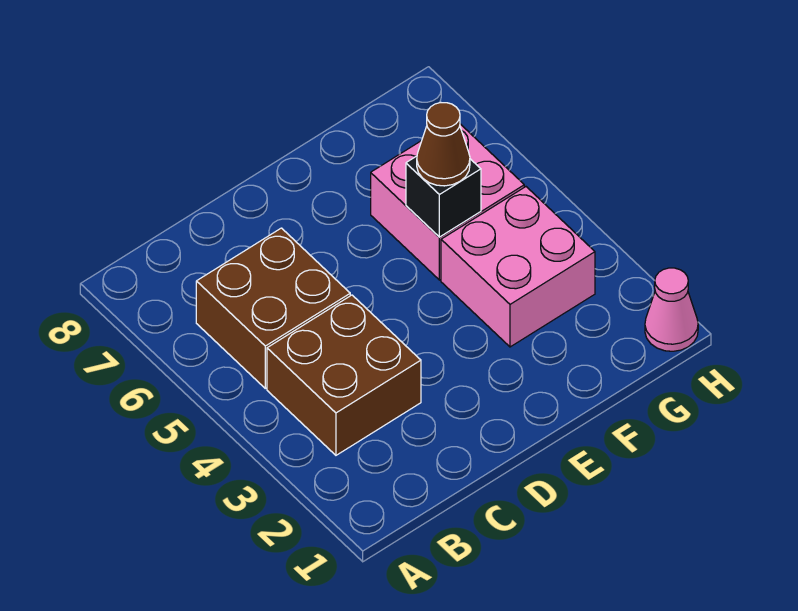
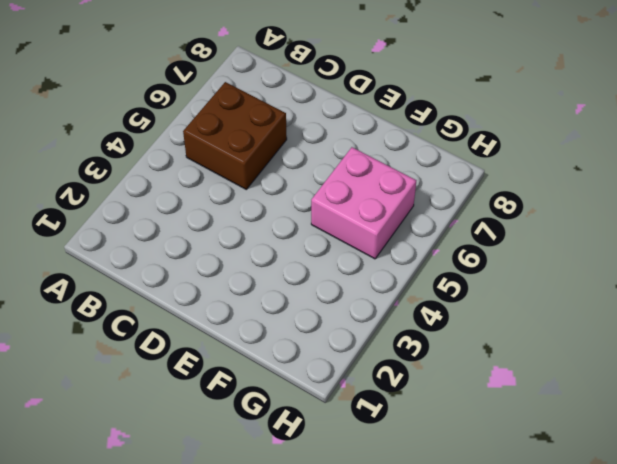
none -> brown 2x2 brick [267,295,421,455]
none -> pink 2x2 brick [441,187,595,347]

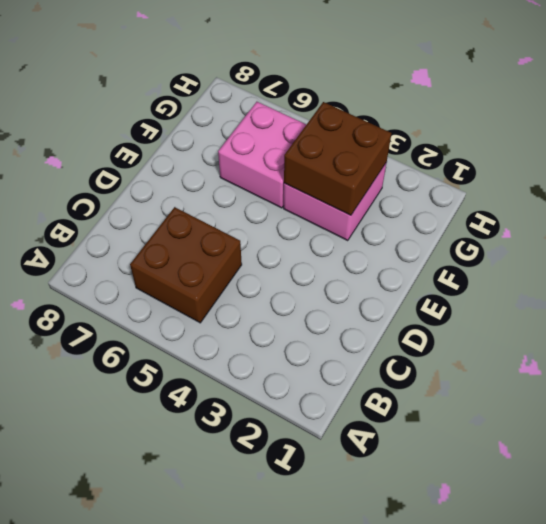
brown 2x2 brick [284,102,391,215] -> brown 2x2 brick moved to [267,295,421,455]
none -> pink 1x1 cone [645,268,698,351]
none -> black 1x1 brick [406,156,481,237]

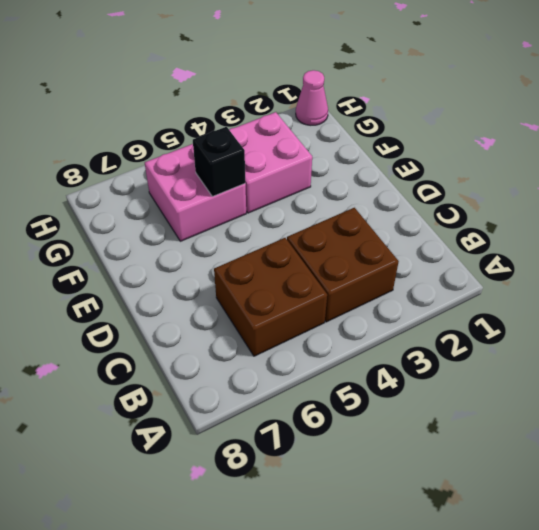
none -> brown 1x1 cone [417,103,470,186]

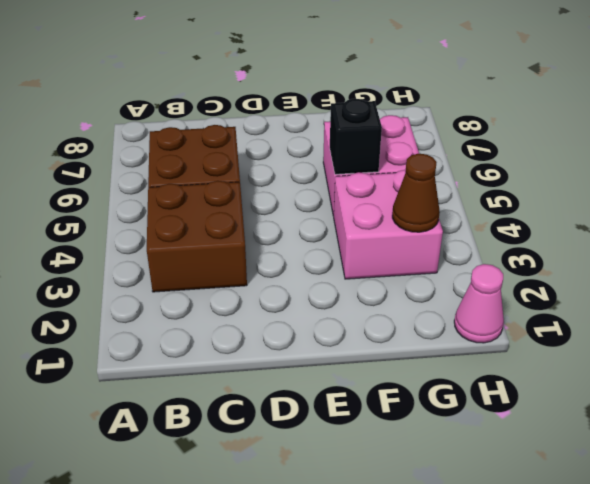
brown 1x1 cone [392,154,440,232] -> brown 1x1 cone moved to [417,103,470,186]

